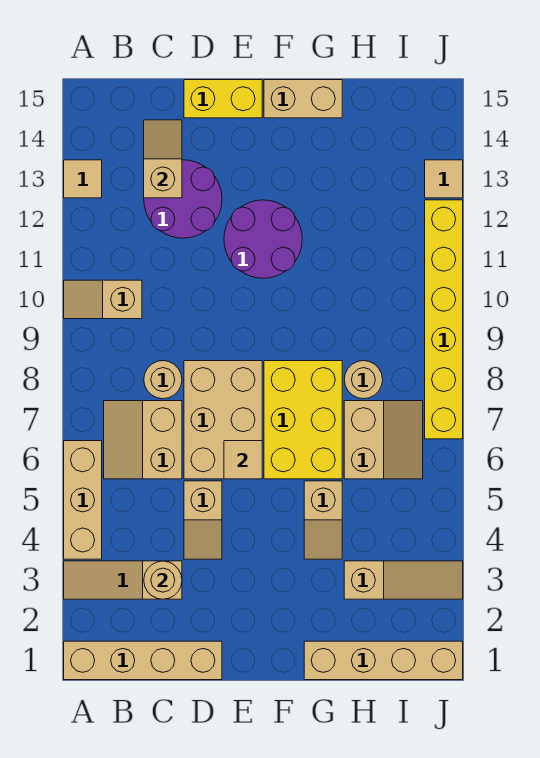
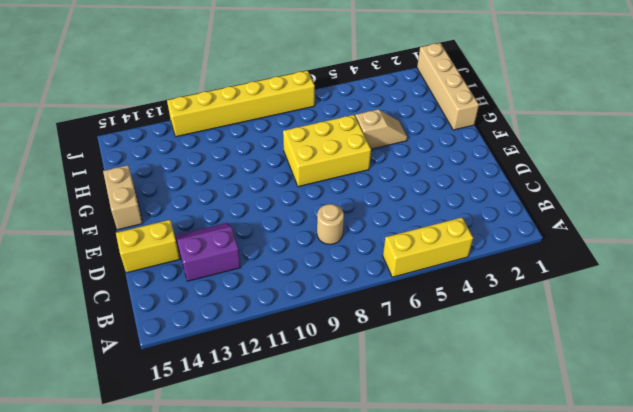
yellow 1x3 brick [383,218,473,277] -> tan 1x3 brick [64,441,102,559]
purple 2x2 slope [175,223,241,281] -> purple 2x2 round brick [144,160,222,238]
yellow 1x2 brick [116,220,180,273] -> yellow 1x2 brick turned to [184,80,262,118]
none -> tan 1x4 brick [64,641,222,680]
none -> tan 1x3 slope [64,561,182,599]
none -> tan 1x2 slope [64,280,142,319]

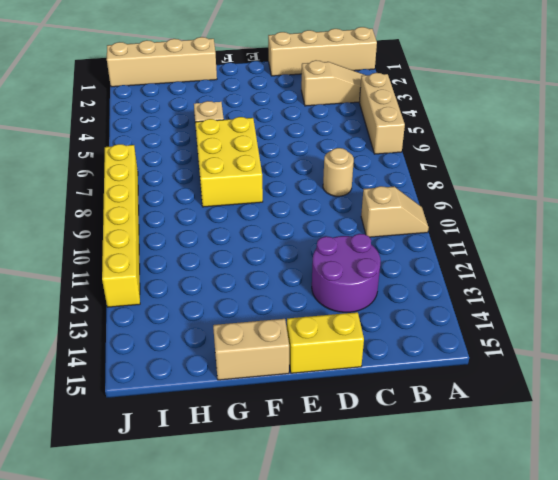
none -> tan 1x1 tile [64,160,102,198]
none -> tan 2x2 slope [104,401,182,479]
none -> tan 1x2 slope [184,481,222,559]

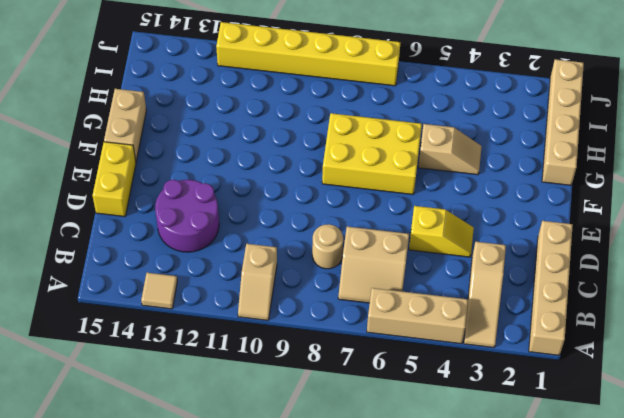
yellow 1x2 slope [409,206,474,257] -> tan 1x2 slope [184,481,222,559]
none -> tan 2x3 brick [184,361,262,479]
none -> purple 2x2 round brick [224,200,302,278]
none -> tan 1x3 slope [344,561,463,599]

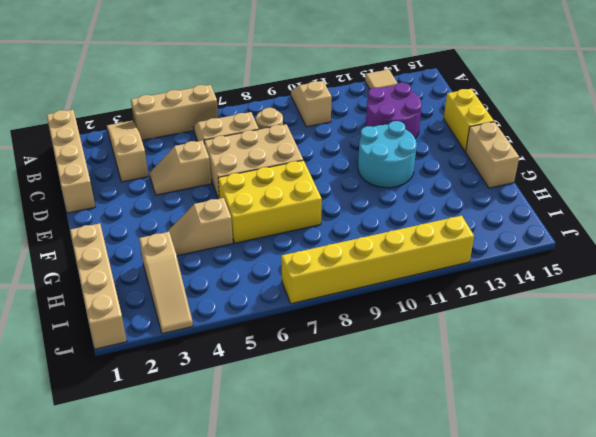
cyan 2x2 round brick [358,121,417,188] -> purple 2x2 round brick [224,200,302,278]
none -> tan 2x2 slope [344,401,423,479]
none -> tan 1x1 round brick [344,361,383,399]
none -> tan 1x1 tile [425,160,463,198]

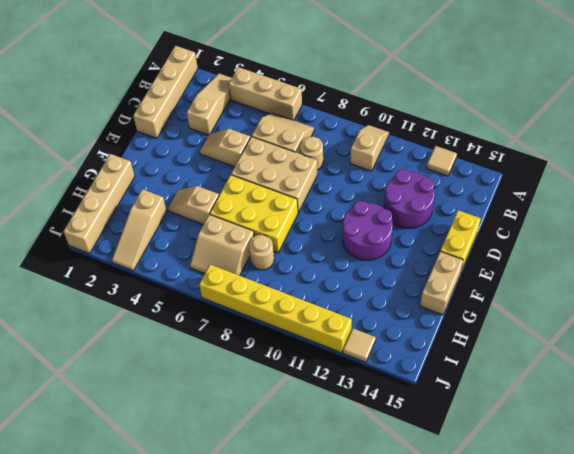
none -> tan 1x1 round brick [144,561,182,599]
none -> tan 1x2 slope [144,120,182,198]
none -> tan 1x1 tile [224,441,262,479]

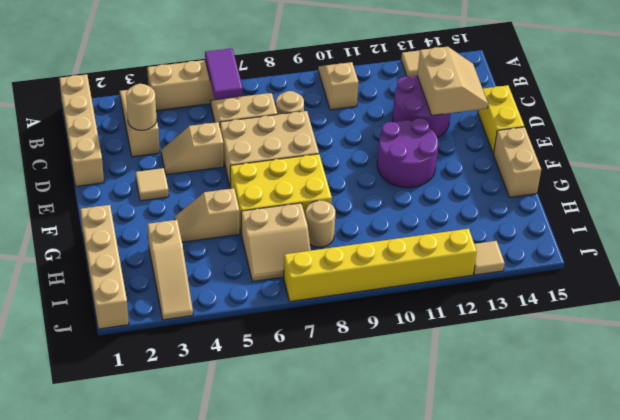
purple 1x2 tile [205,48,243,100] -> none
tan 2x2 slope [417,47,488,116] -> tan 1x2 slope [144,120,182,198]
tan 1x1 tile [135,168,169,201] -> tan 1x1 tile moved to [224,441,262,479]

